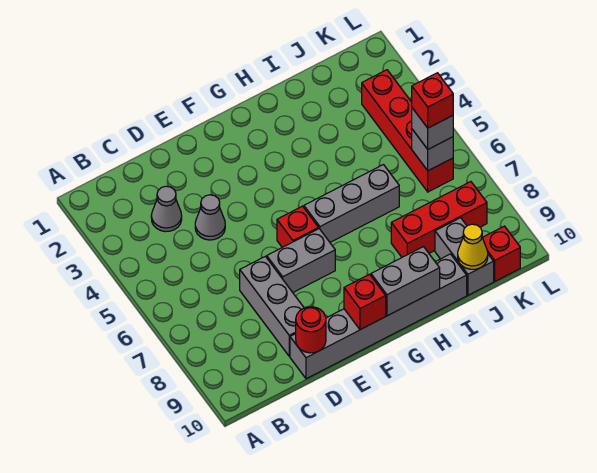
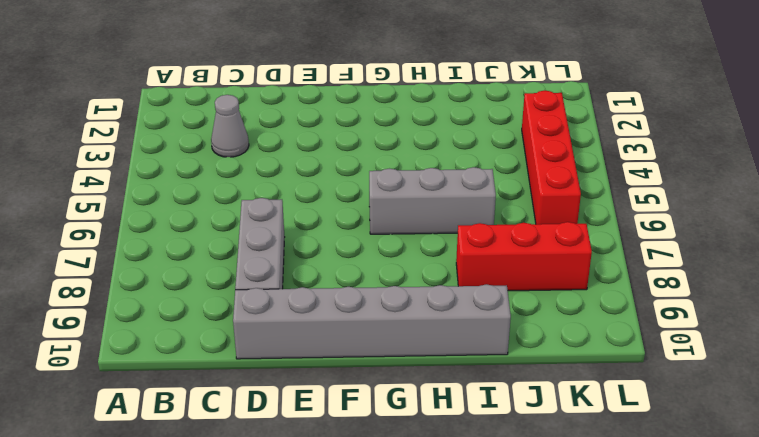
none -> grey 1x1 cone [195,195,225,240]
none -> grey 1x2 brick [267,229,335,292]
none -> red 1x1 brick [277,206,319,247]

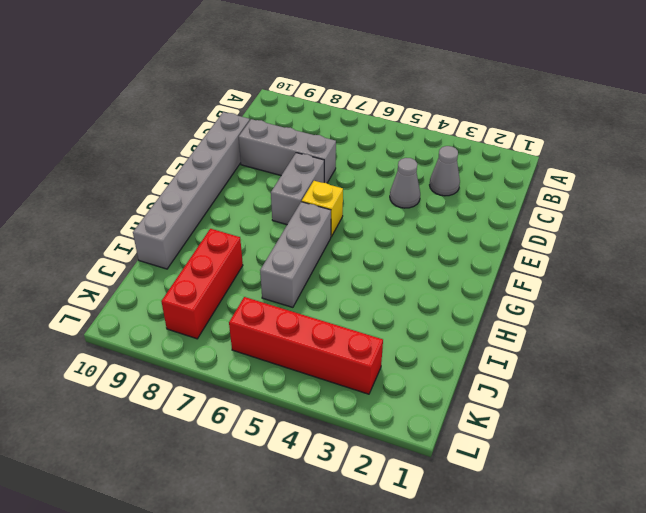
yellow 1x1 brick [302,181,343,237] -> red 1x1 brick [277,206,319,247]
none -> grey 1x2 brick [435,218,494,295]
none -> red 1x1 brick [482,226,520,281]
none -> red 1x1 round brick [296,307,326,353]

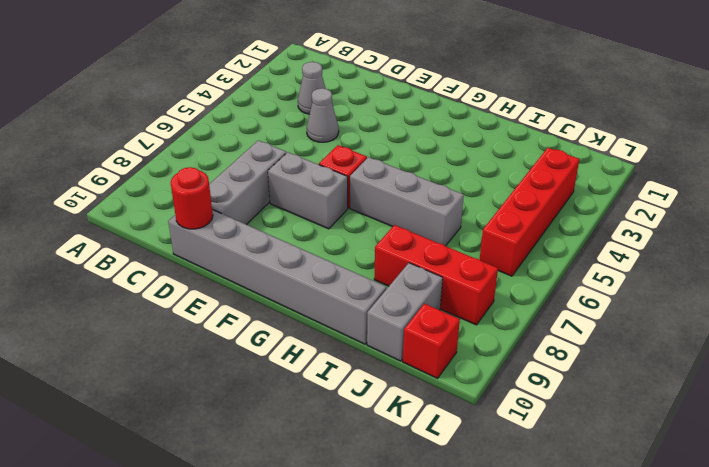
none -> red 1x1 brick [344,274,386,330]
none -> grey 1x2 brick [371,247,440,316]
none -> yellow 1x1 cone [458,224,488,269]

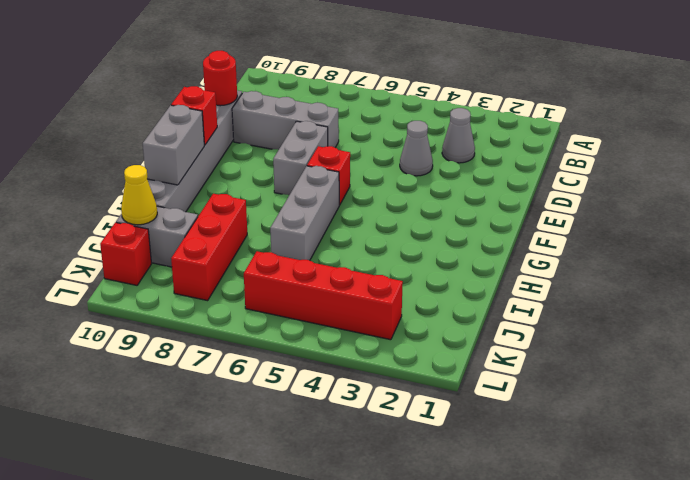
none -> grey 1x1 brick [412,129,453,171]
none -> grey 1x1 brick [412,108,453,149]
none -> red 1x1 brick [412,73,453,128]

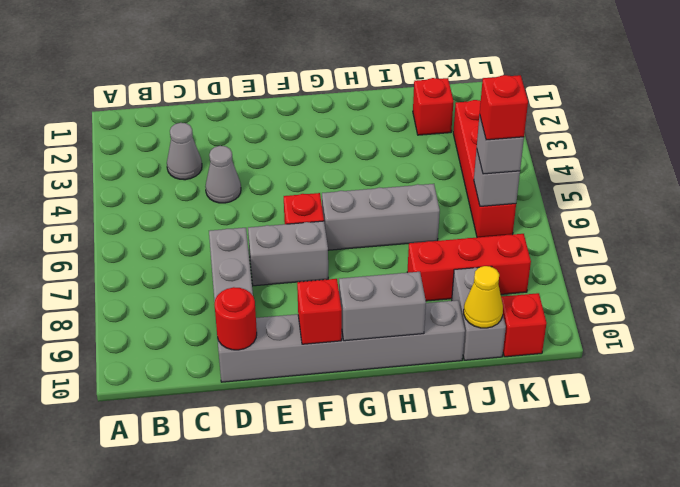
red 1x1 brick [413,78,454,135] -> none

